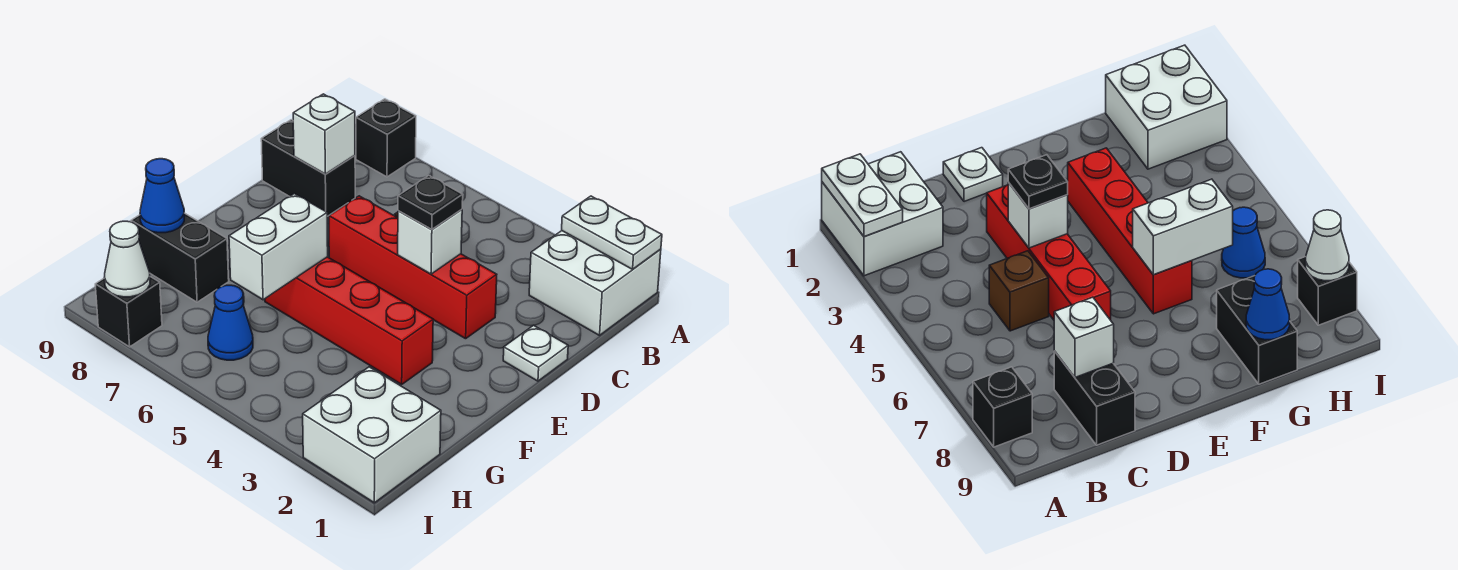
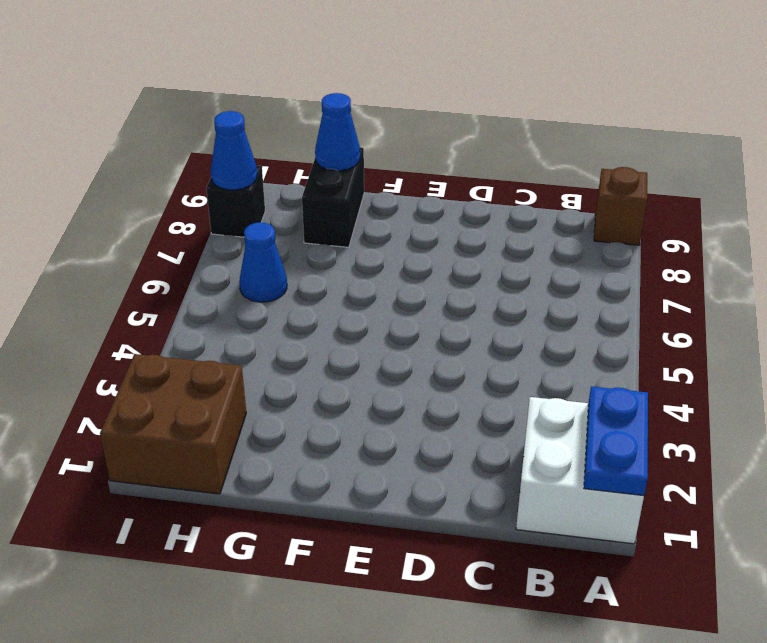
blue 1x2 plate [584,386,648,496] -> white 1x2 plate [562,196,662,269]
brown 1x1 brick [594,167,647,245] -> brown 1x1 brick moved to [989,251,1049,331]
brown 2x2 brick [100,354,246,494] -> white 2x2 brick [303,367,441,503]
blue 1x1 cone [211,111,257,190] -> white 1x1 cone [104,221,150,297]
none -> black 1x1 brick [356,99,416,177]
none -> black 1x2 brick [261,120,355,216]
none -> white 1x1 plate [503,325,568,381]

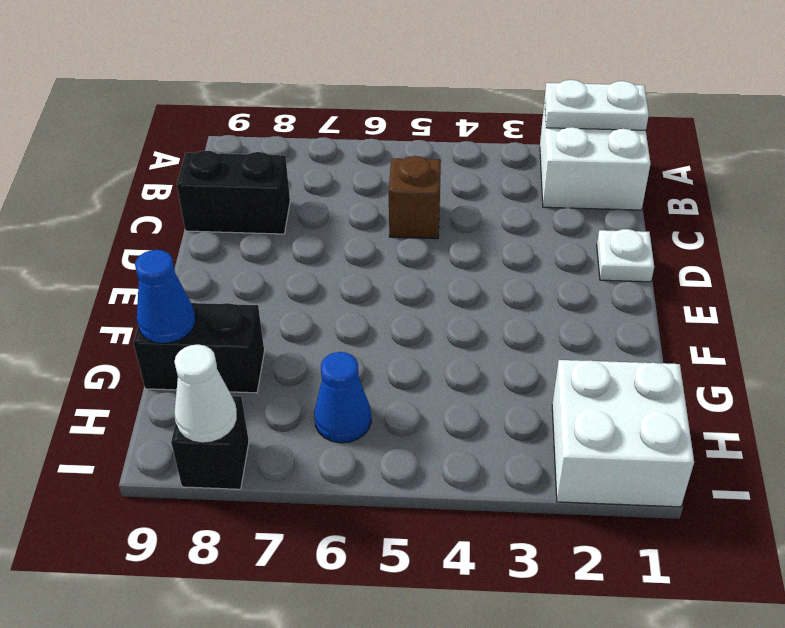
none -> black 1x1 brick [356,99,416,177]
none -> red 1x4 brick [329,196,497,339]
none -> red 1x4 brick [265,257,433,384]

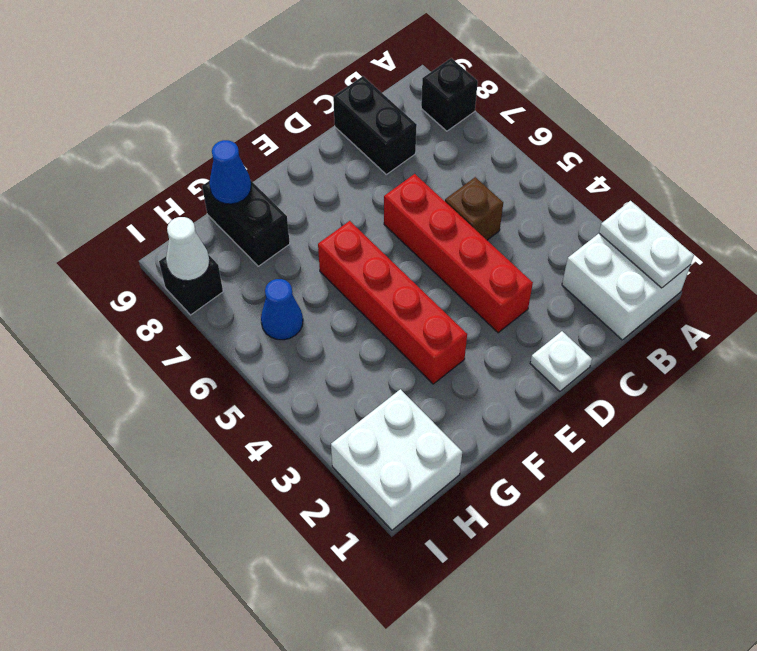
none -> white 1x1 brick [293,94,355,174]
none -> white 1x1 brick [398,209,462,274]
none -> white 1x2 brick [229,194,328,300]

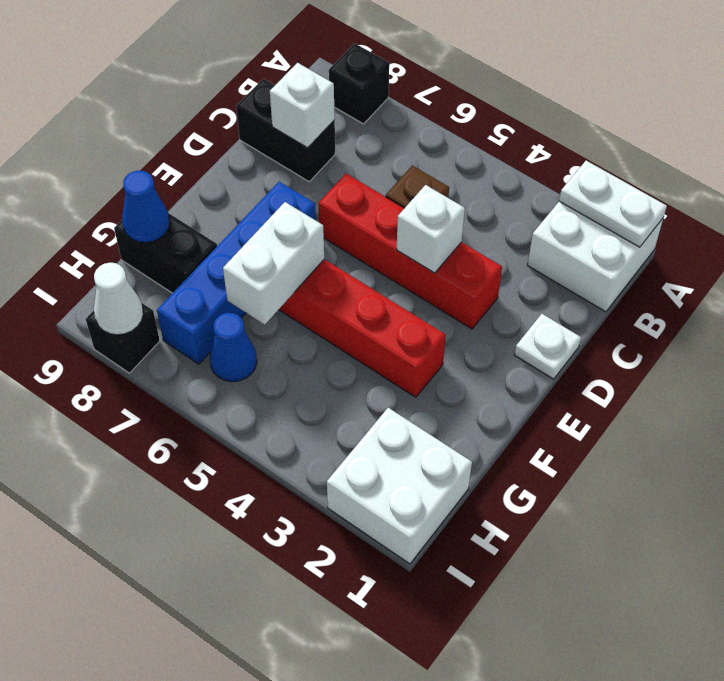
blue 1x4 brick [157,182,316,364] -> none
none -> black 1x1 plate [398,175,463,229]

